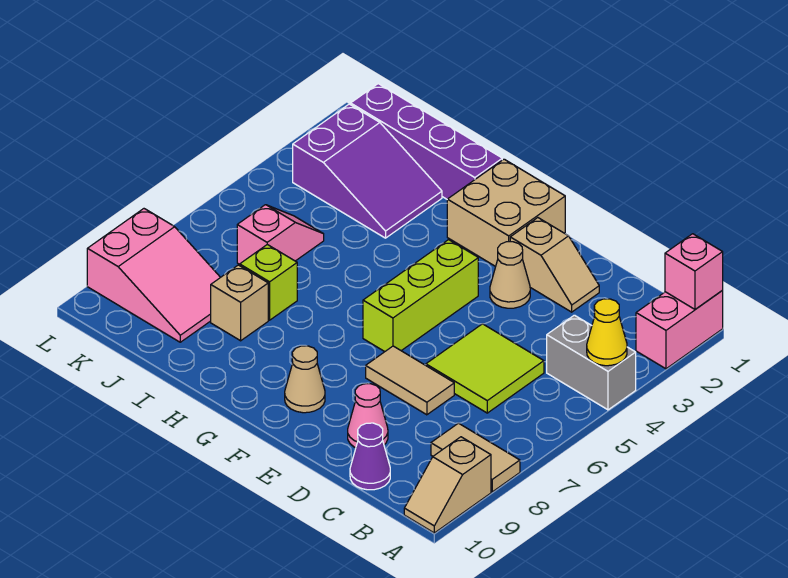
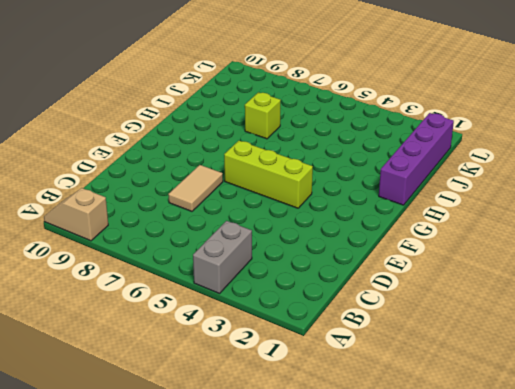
none -> pink 1x2 brick [636,291,723,369]
none -> tan 1x2 tile [431,423,520,492]
none -> lime 2x2 tile [426,324,544,413]

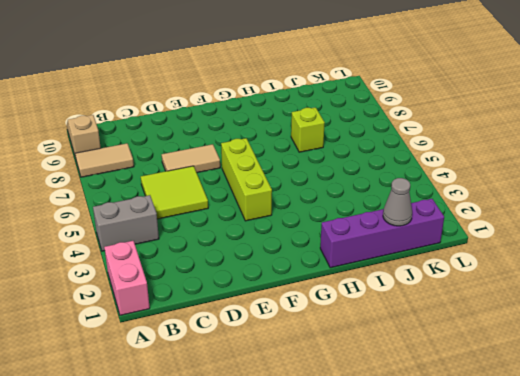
grey 1x1 cone [383,178,412,226] -> none
none -> purple 1x1 cone [350,423,390,490]
none -> tan 1x2 slope [510,218,599,312]
none -> pink 1x1 cone [348,384,388,448]

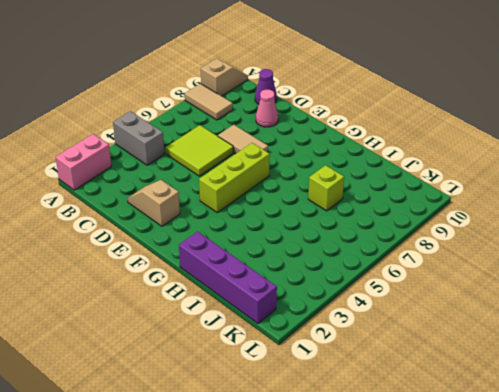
none -> tan 1x1 cone [490,242,530,308]
none -> tan 2x2 brick [447,159,565,267]
none -> tan 1x1 cone [285,346,325,413]

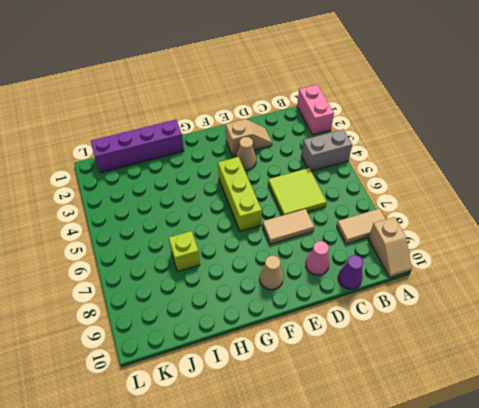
none -> tan 2x2 brick [447,159,565,267]
none -> purple 2x3 slope [293,104,442,238]
none -> tan 1x1 brick [211,265,268,341]

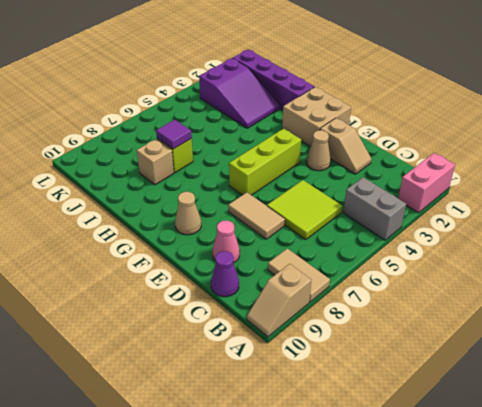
purple 1x1 tile [156,120,192,149] -> none
none -> pink 1x2 slope [237,205,324,264]
none -> pink 2x3 slope [87,209,220,342]
none -> pink 1x1 brick [665,234,723,309]

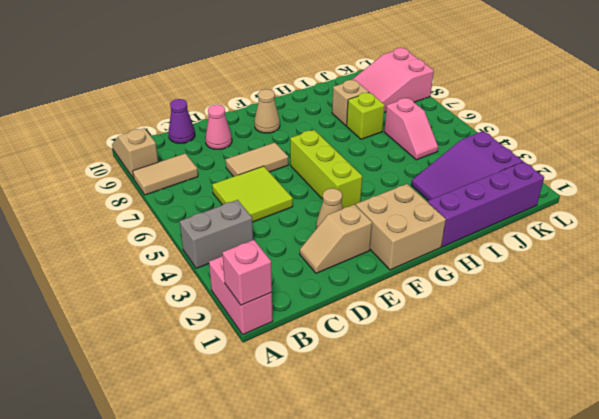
none -> yellow 1x1 cone [587,299,627,366]

